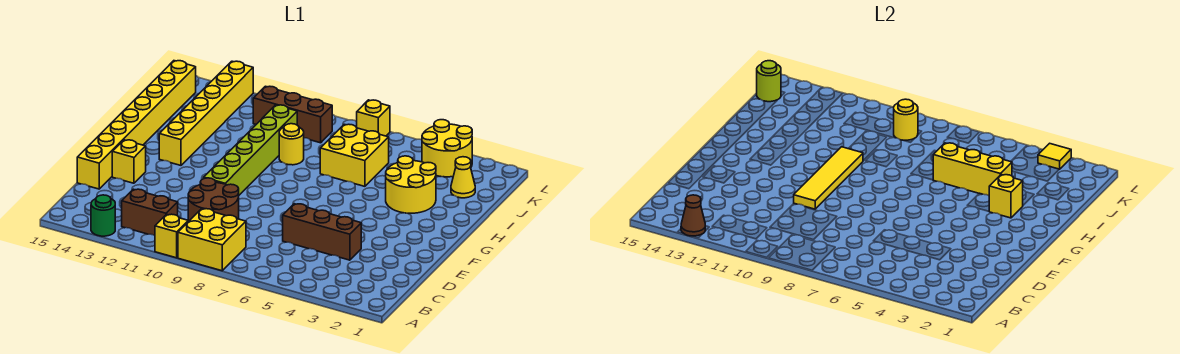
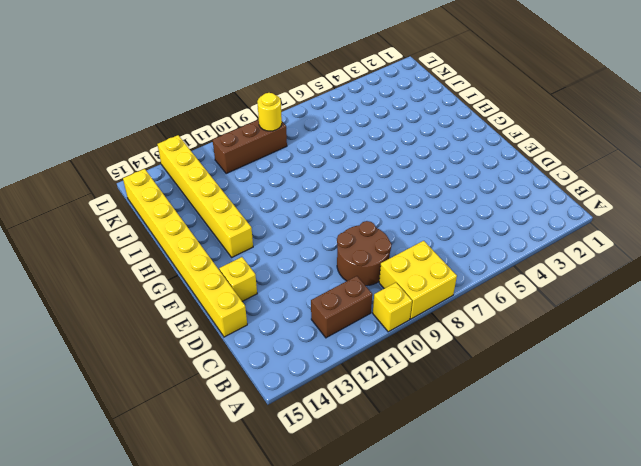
none -> green 1x1 round brick [91,195,115,236]
none -> brown 1x3 brick [283,204,361,260]
none -> lime 1x6 brick [204,105,297,196]

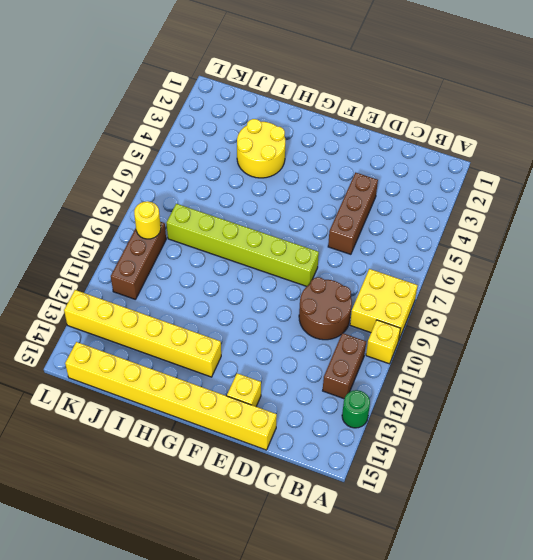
lime 1x6 brick [166,204,319,286] -> lime 1x6 brick moved to [204,105,297,196]
none -> yellow 2x2 brick [320,124,389,186]
none -> yellow 1x1 round brick [279,124,304,165]
none -> yellow 1x1 cone [451,157,475,198]

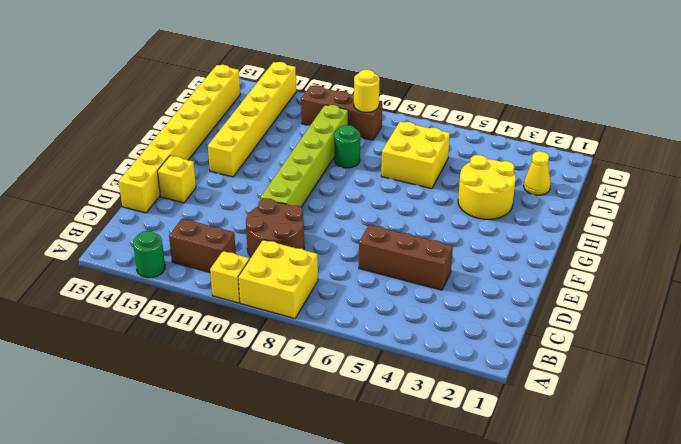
green 1x1 round brick [334,125,360,168] -> yellow 1x1 round brick [279,124,304,165]
none -> yellow 2x2 round brick [422,120,472,177]
none -> yellow 1x1 brick [357,100,390,136]
none -> brown 1x1 cone [681,195,705,236]

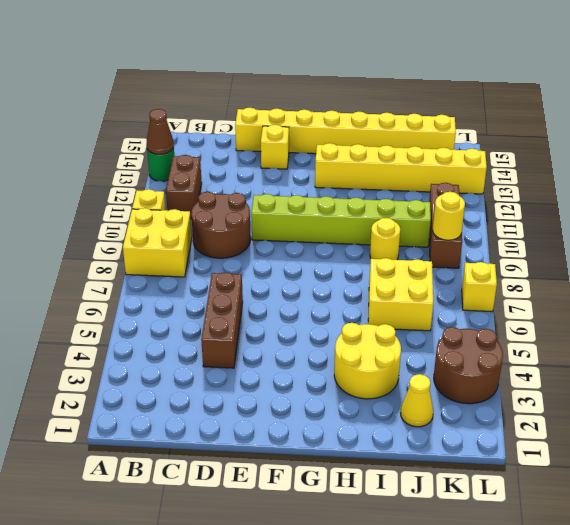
brown 2x2 round brick [434,327,503,404] -> yellow 2x2 round brick [422,120,472,177]
none -> yellow 1x4 tile [794,147,863,209]
none -> yellow 1x1 brick [989,175,1023,218]
none -> yellow 1x3 brick [933,143,1012,196]

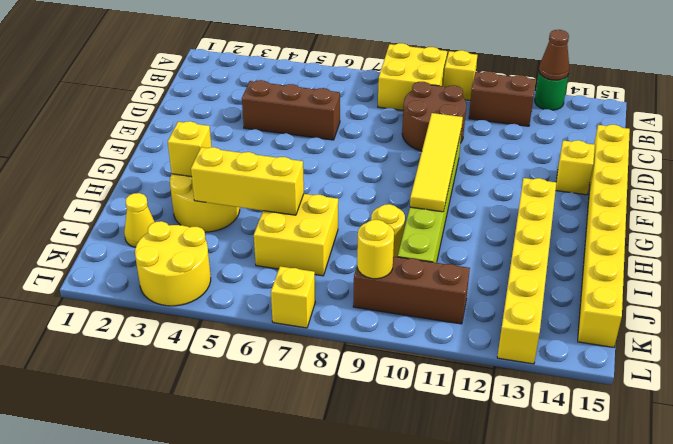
none -> lime 1x1 round brick [757,61,781,102]
none -> yellow 1x1 tile [1038,143,1071,169]

